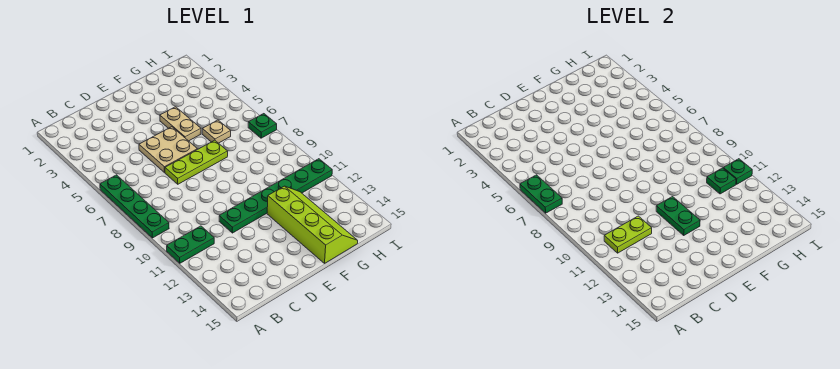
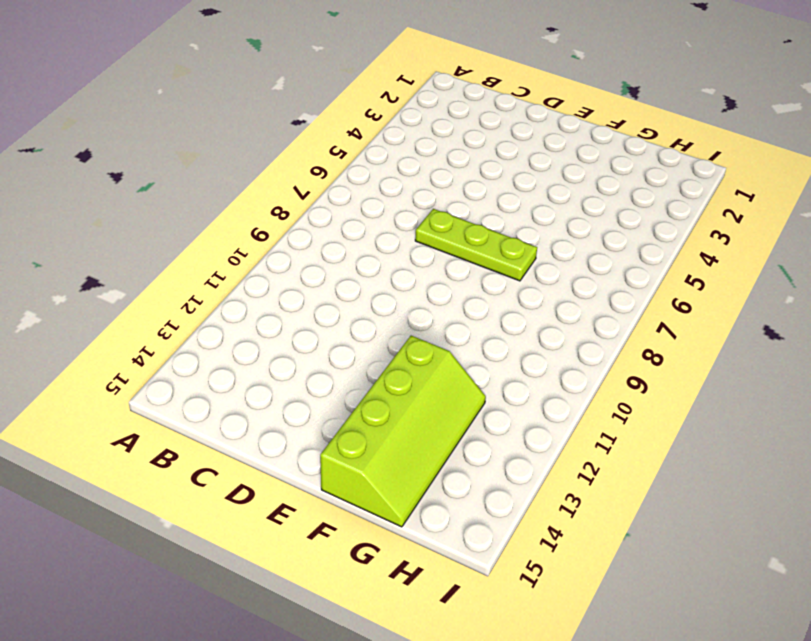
none -> green 1x4 plate [100,175,169,238]
none -> green 1x2 plate [167,226,214,263]
none -> tan 2x2 plate [139,127,197,172]

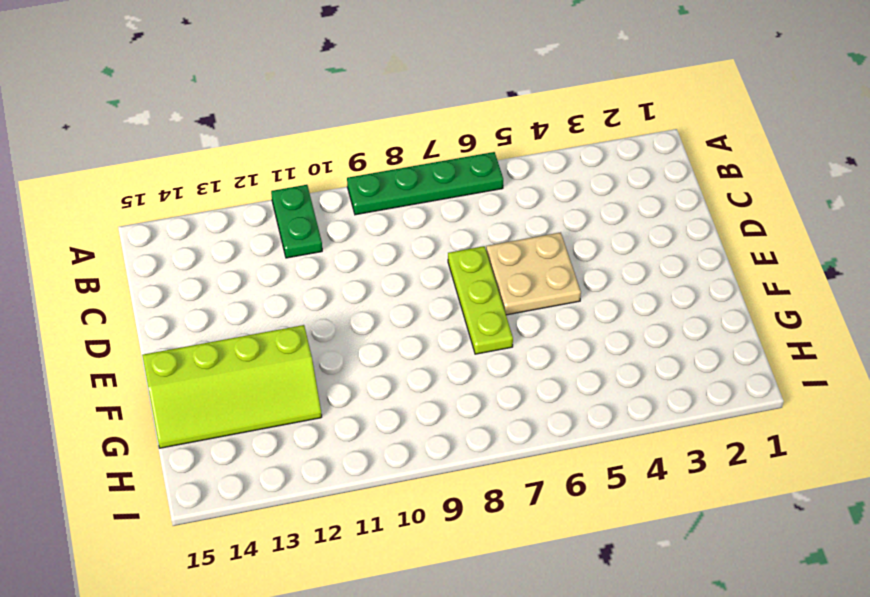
none -> green 1x6 plate [219,159,332,233]
none -> tan 1x2 plate [160,107,201,141]
none -> tan 1x1 plate [202,120,231,143]

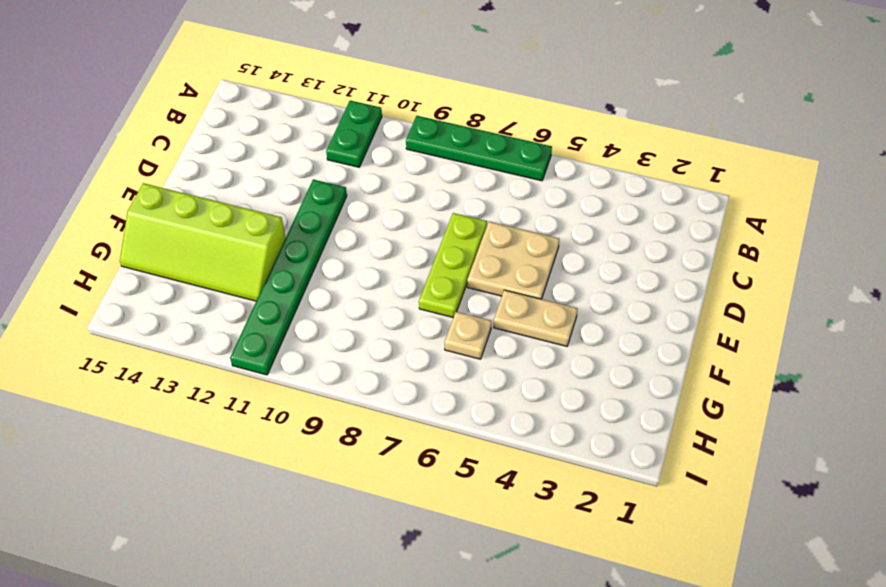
none -> green 1x1 plate [248,114,277,138]
none -> green 1x2 plate [520,175,562,213]
none -> lime 1x2 plate [604,216,652,253]

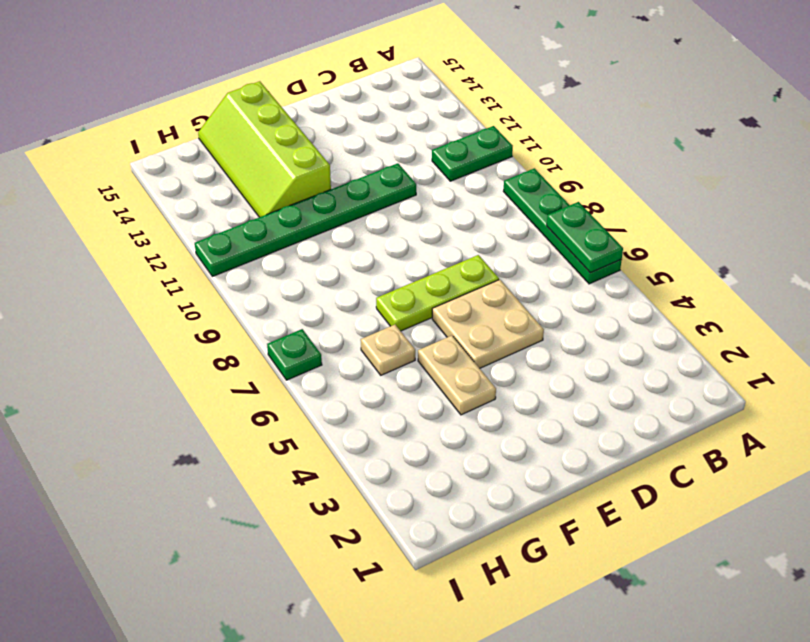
none -> lime 1x2 plate [604,216,652,253]
none -> green 1x2 plate [656,197,700,235]
none -> green 1x1 plate [707,168,736,194]

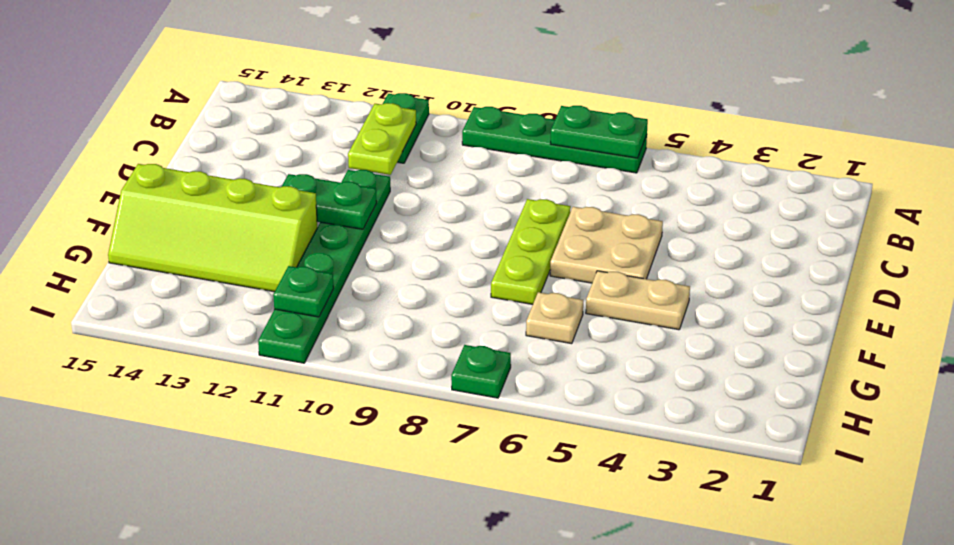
none -> green 1x1 plate [723,159,752,184]

